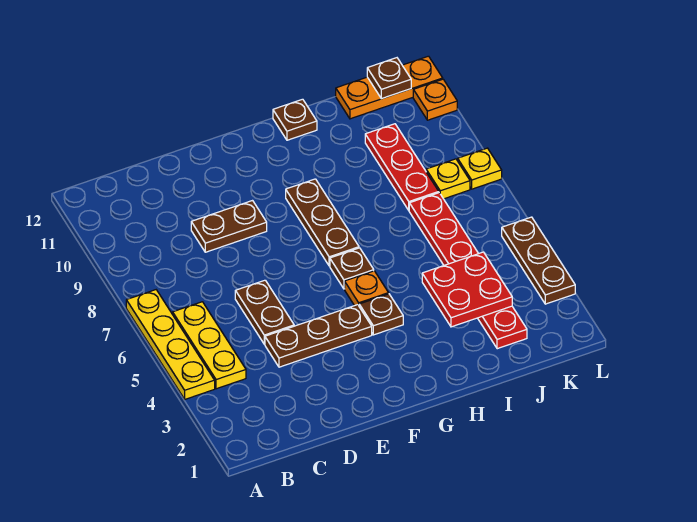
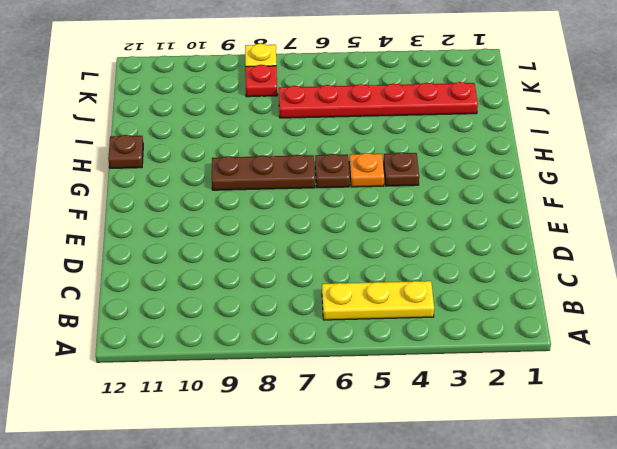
red 1x1 plate [245,65,277,97] -> yellow 1x1 plate [426,159,470,199]
none -> yellow 1x4 plate [126,290,215,399]
none -> brown 1x3 plate [265,305,372,367]
none -> brown 1x2 plate [235,280,294,344]

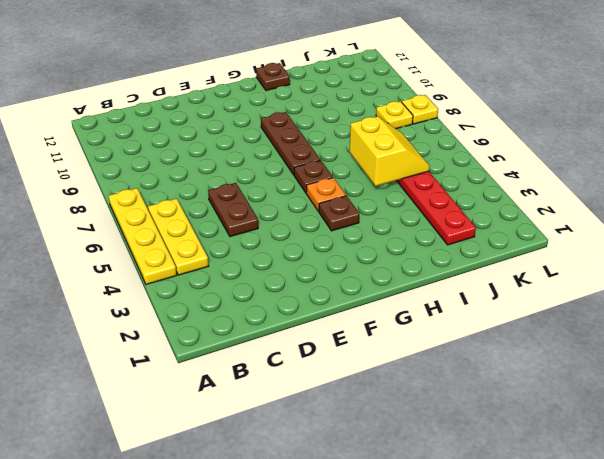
yellow 2x2 slope [350,116,430,186] -> none
none -> brown 1x3 plate [265,305,372,367]
none -> brown 1x2 plate [191,201,267,252]
none -> red 1x3 plate [365,124,439,210]

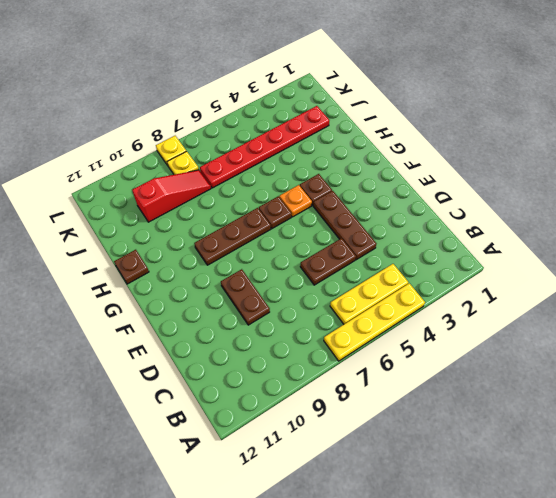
red 1x3 slope [132,170,211,222] -> red 1x3 plate [365,124,439,210]
none -> orange 1x3 plate [336,56,443,119]
none -> brown 1x3 plate [502,217,575,304]
none -> orange 1x1 plate [413,79,457,120]

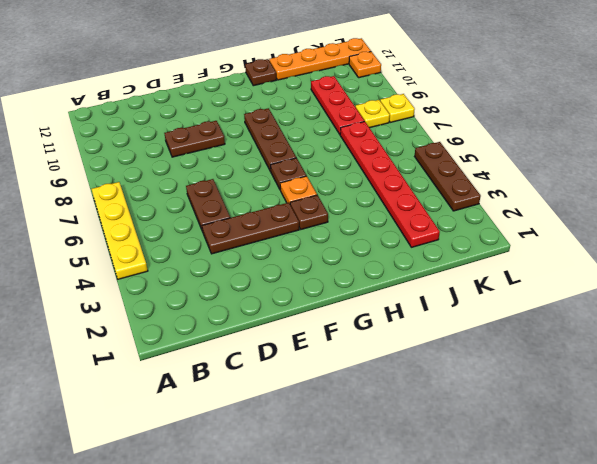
orange 1x4 plate [269,38,371,80] -> orange 1x3 plate [336,56,443,119]
none -> yellow 1x3 plate [173,302,246,389]
none -> red 2x2 plate [422,252,512,327]
none -> brown 1x1 plate [367,58,411,99]

